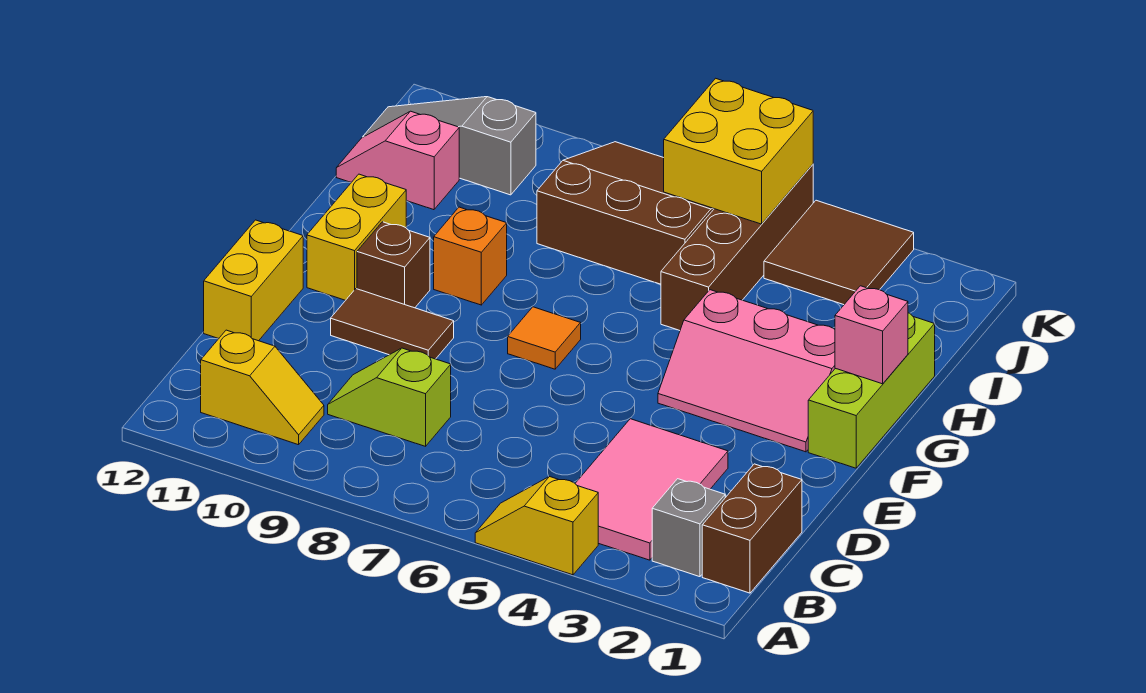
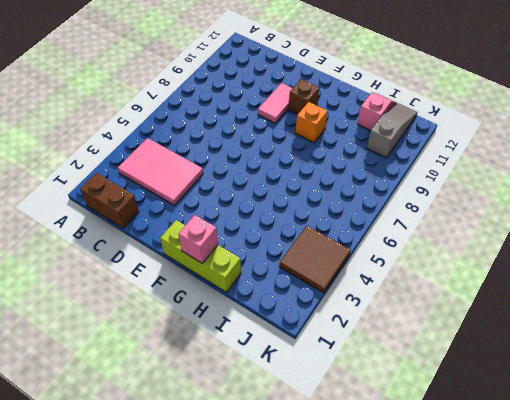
pink 1x2 tile [258,83,292,123] -> brown 1x2 tile [331,289,454,359]
none -> yellow 1x2 slope [475,477,598,575]
none -> grey 1x1 brick [652,479,725,577]
none -> yellow 1x2 slope [201,330,324,445]

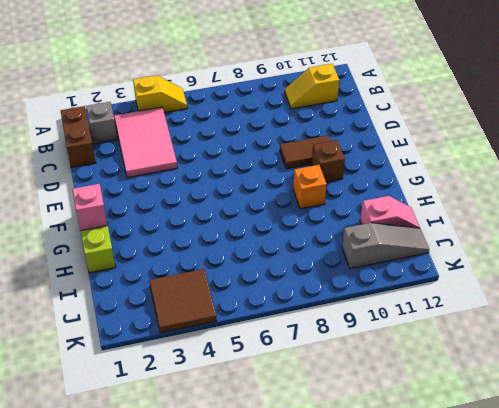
none -> lime 1x2 slope [328,348,451,446]
none -> yellow 1x2 brick [204,220,303,341]
none -> pink 2x3 slope [658,290,835,452]

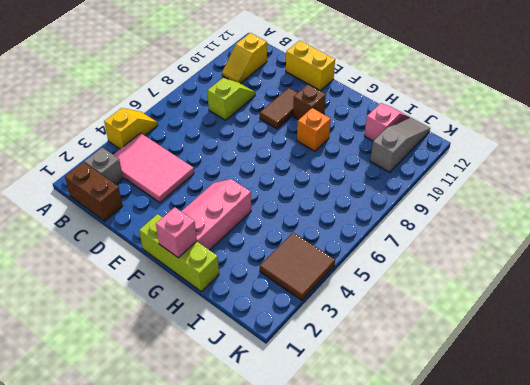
none -> orange 1x1 tile [508,307,581,369]
none -> yellow 1x2 brick [307,174,406,300]
none -> brown 1x4 brick [661,164,813,331]

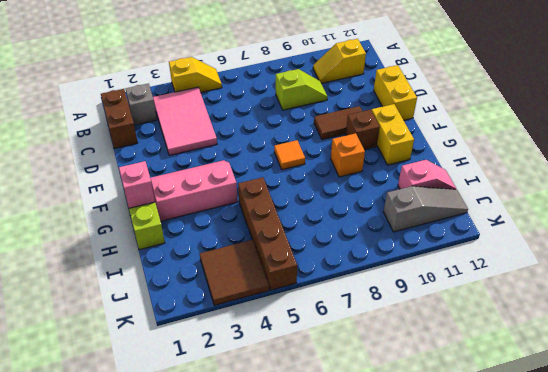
none -> brown 3x3 slope [537,142,714,284]
none -> yellow 2x2 brick [664,78,813,224]

